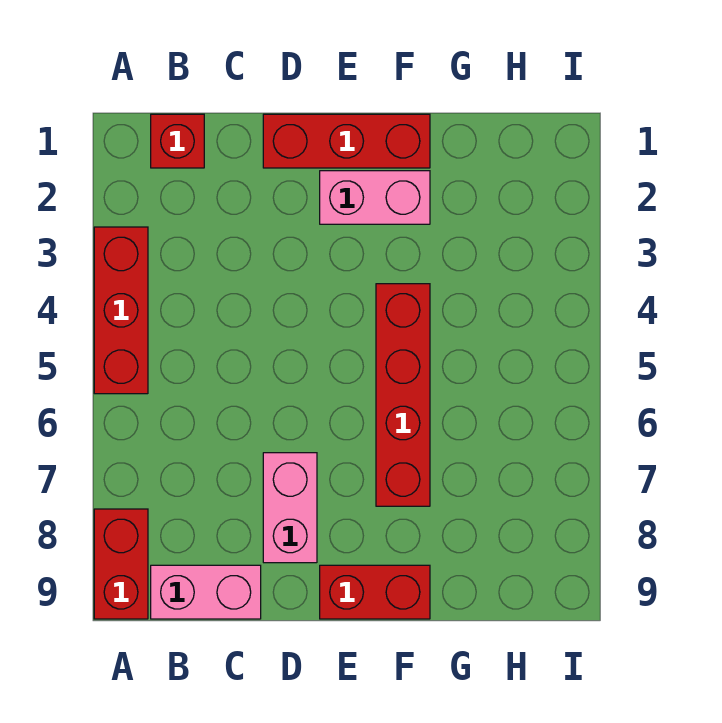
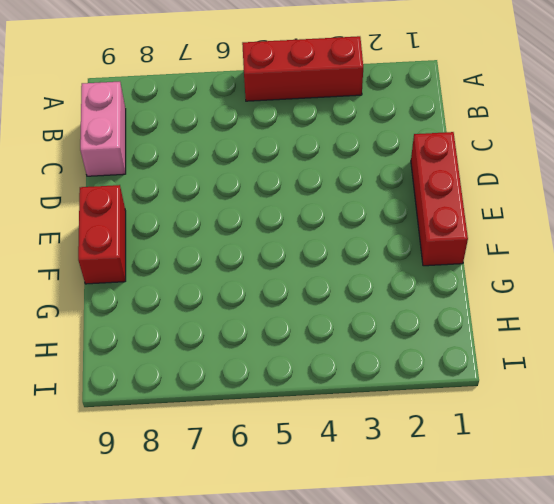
none -> red 1x2 brick [94,509,148,619]
none -> red 1x1 brick [151,114,204,168]

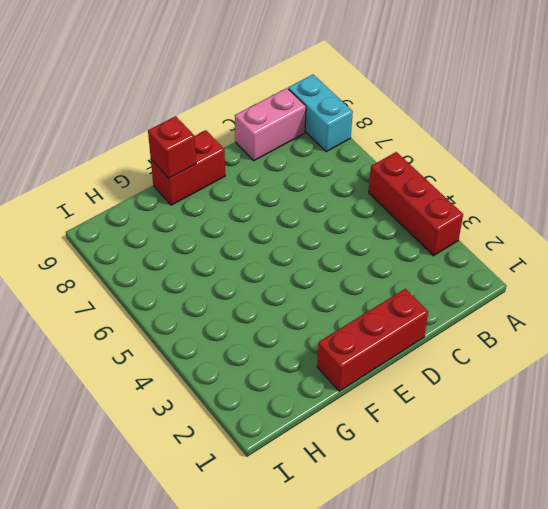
cyan 1x2 brick [288,75,353,152] -> red 1x2 brick [94,509,148,619]
red 1x1 brick [148,116,196,178] -> red 1x1 brick moved to [151,114,204,168]
none -> pink 1x2 brick [263,453,317,563]
none -> pink 1x2 brick [320,171,430,224]

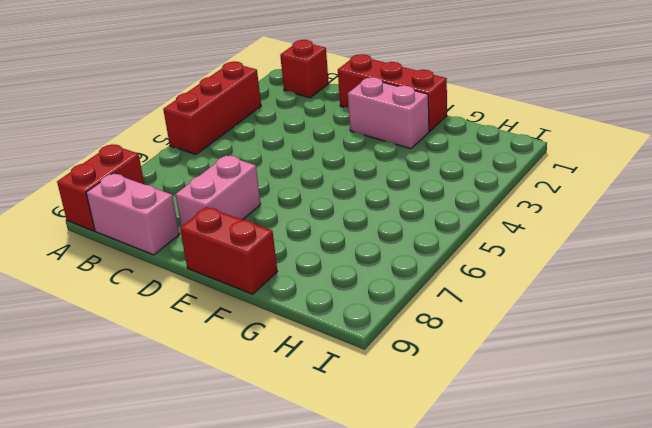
none -> red 1x4 brick [376,284,430,506]

